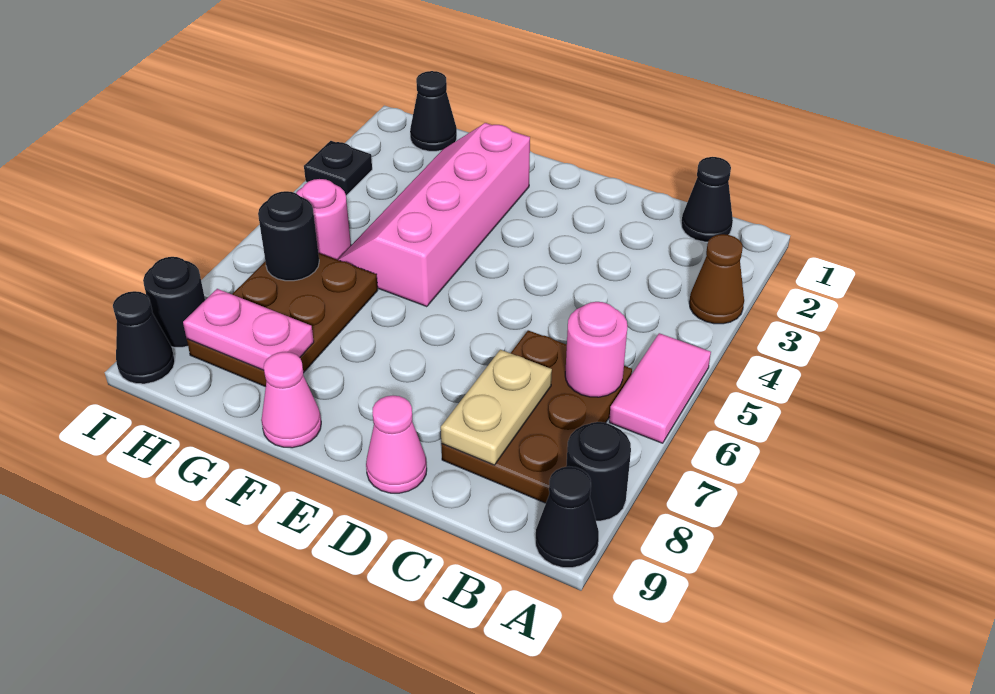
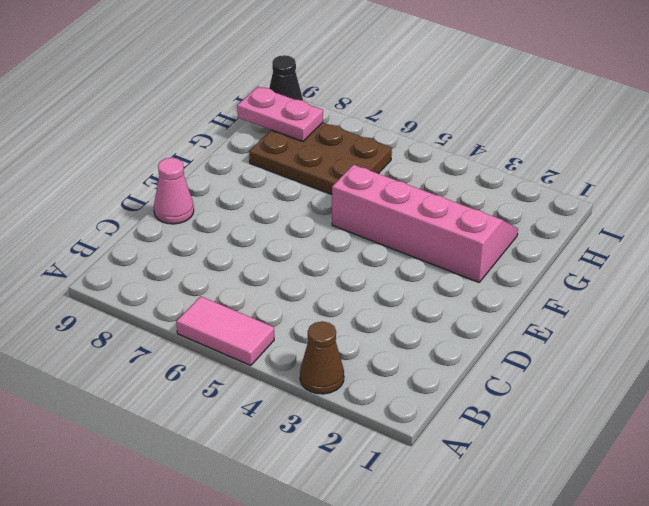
pink 1x2 plate [237,86,323,141] -> pink 1x2 plate turned to [183,289,314,370]
none -> black 1x1 round brick [566,422,631,521]
none -> black 1x1 cone [536,467,599,568]
none -> black 1x1 cone [681,157,733,242]

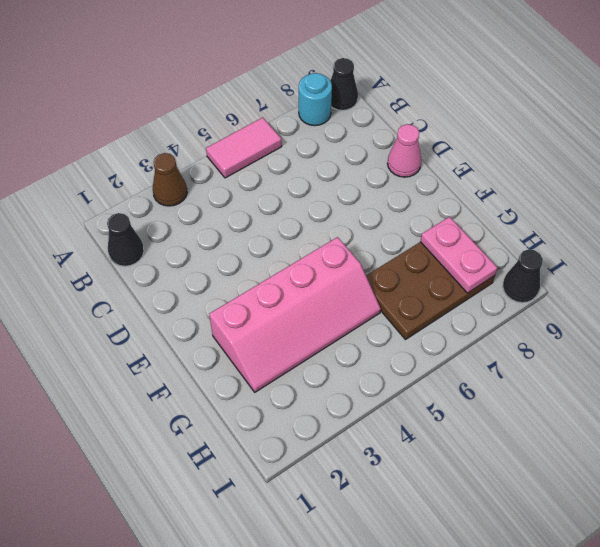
cyan 1x1 round brick [299,73,332,126] -> black 1x1 round brick [566,422,631,521]
none -> brown 2x3 plate [441,330,632,503]
none -> pink 1x1 cone [261,352,321,448]
none -> black 1x1 cone [410,71,457,151]

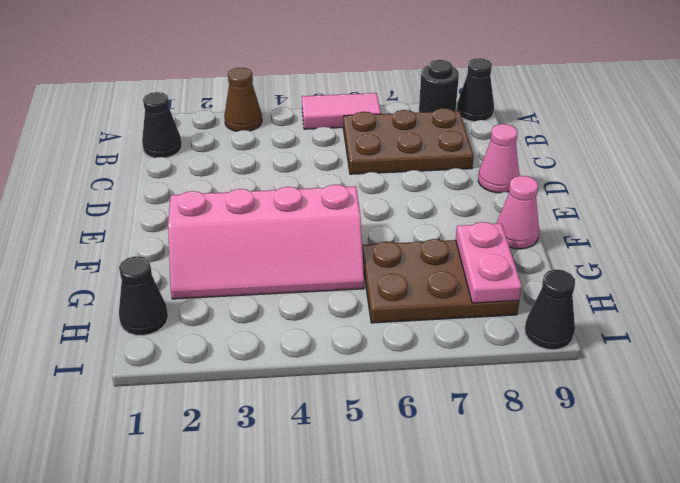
none -> pink 1x1 round brick [296,179,351,260]
none -> black 1x1 plate [304,141,372,196]
none -> black 1x1 round brick [143,257,205,347]

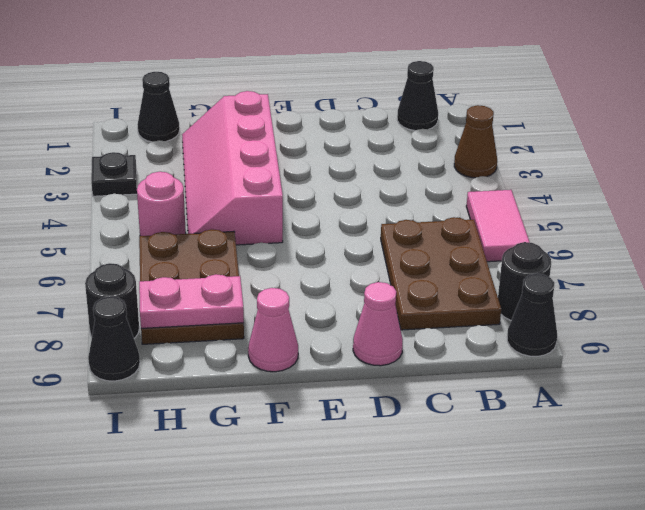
none -> pink 1x1 round brick [565,302,627,397]
none -> tan 1x2 plate [441,350,552,465]
none -> black 1x1 round brick [258,191,319,281]

